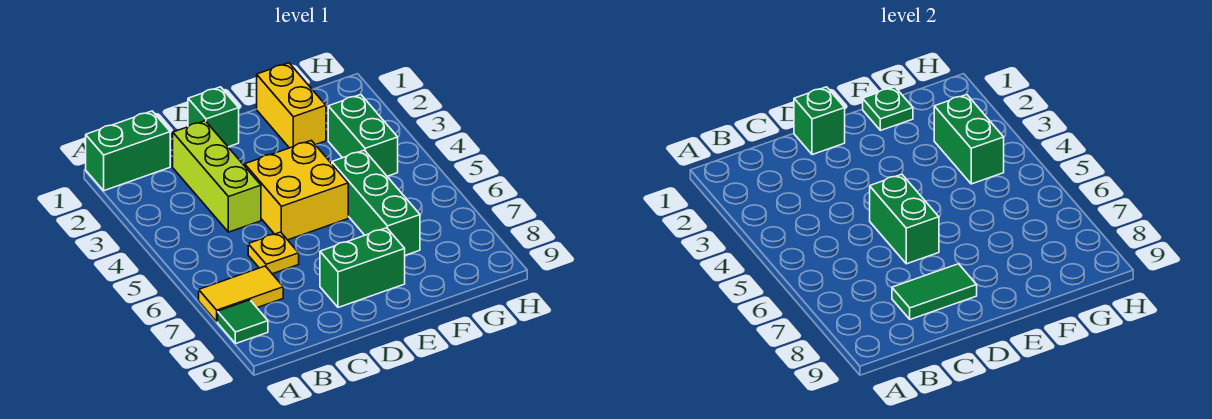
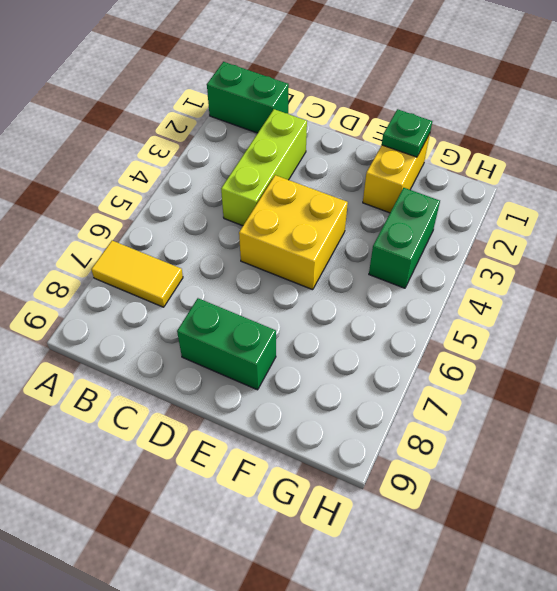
none -> green 1x1 tile [218,300,268,344]
none -> yellow 1x1 plate [248,232,299,274]
none -> green 1x1 brick [188,87,239,147]

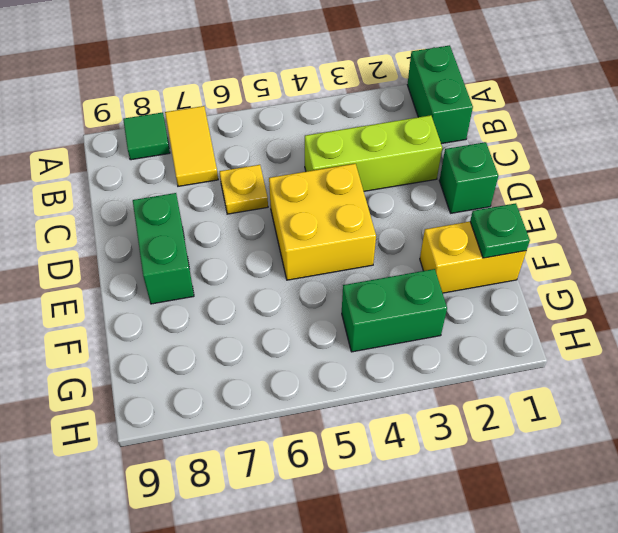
none -> green 1x3 brick [332,150,420,255]
none -> green 1x2 tile [892,264,977,319]
none -> green 1x1 brick [794,87,845,155]

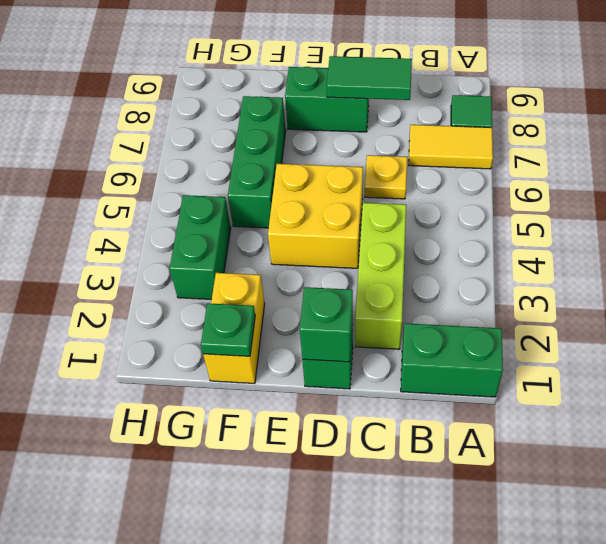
none -> green 1x2 brick [870,174,939,264]
none -> green 1x2 brick [934,95,1004,184]

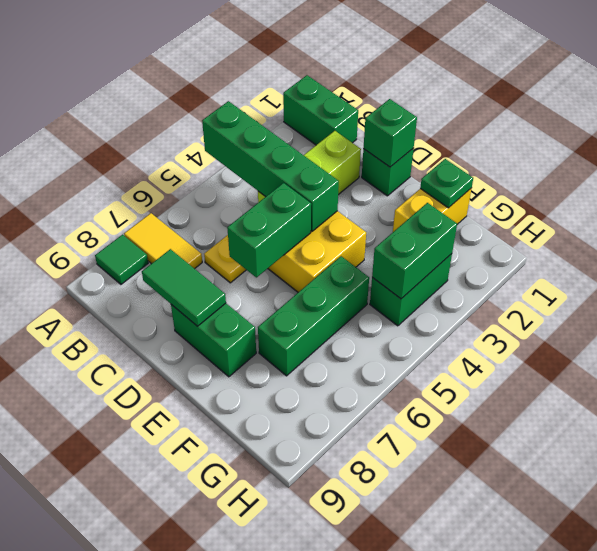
green 1x4 brick [202,101,339,231] -> none

